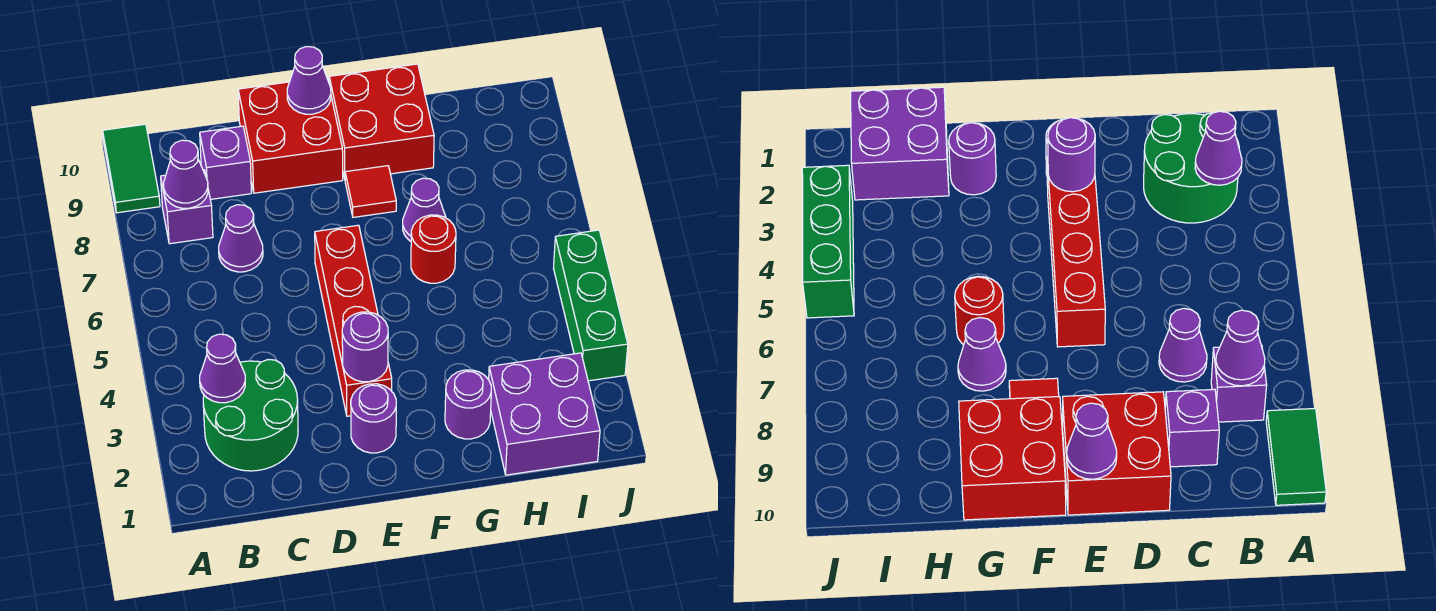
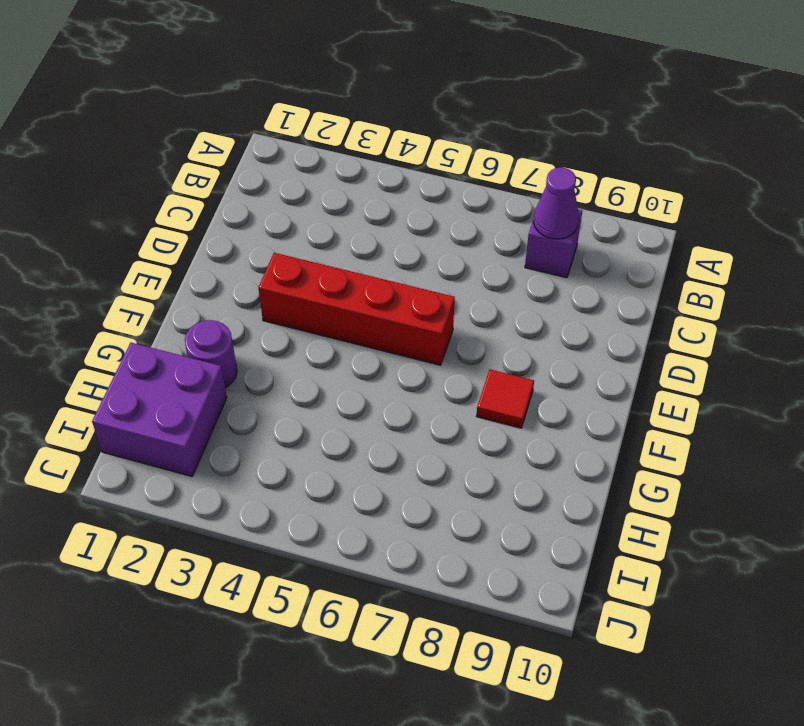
none -> green 1x2 tile [103,124,160,213]
none -> green 2x2 round brick [203,360,298,471]
none -> purple 1x1 cone [219,205,263,272]

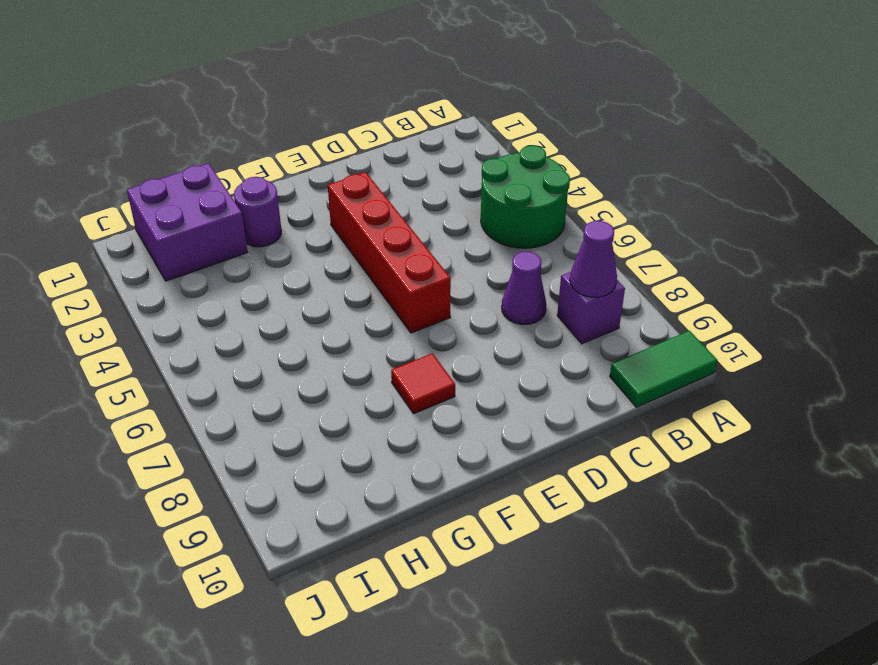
green 2x2 round brick [481,146,570,248] -> green 2x2 round brick moved to [203,360,298,471]
green 1x2 tile [610,331,717,407] -> green 1x2 tile turned to [103,124,160,213]
none -> purple 1x1 brick [200,126,251,199]
none -> red 2x2 brick [238,82,343,193]
none -> purple 1x1 round brick [351,384,396,453]

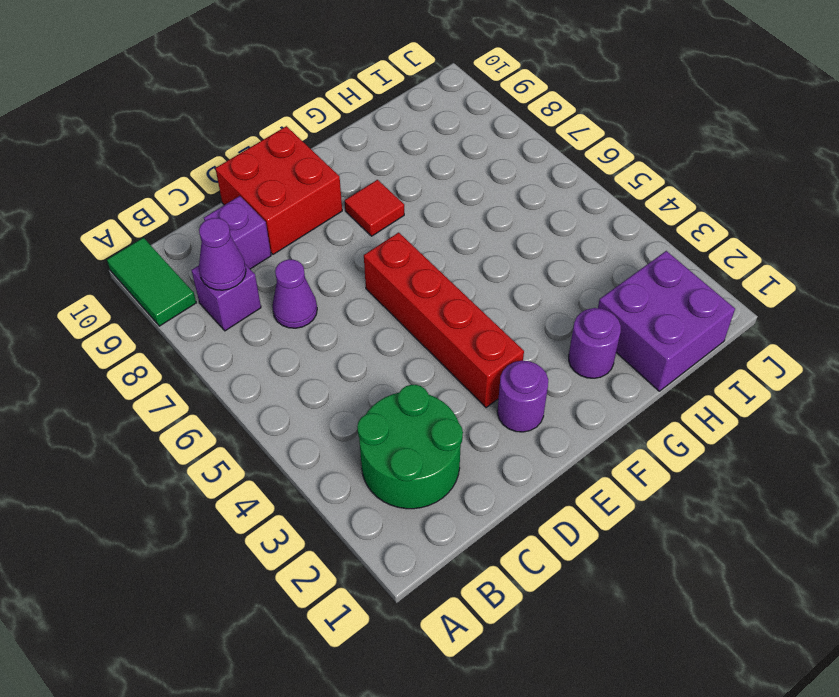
none -> red 2x2 brick [329,64,434,179]
none -> red 1x1 round brick [411,215,456,283]
none -> purple 1x1 cone [403,178,446,241]

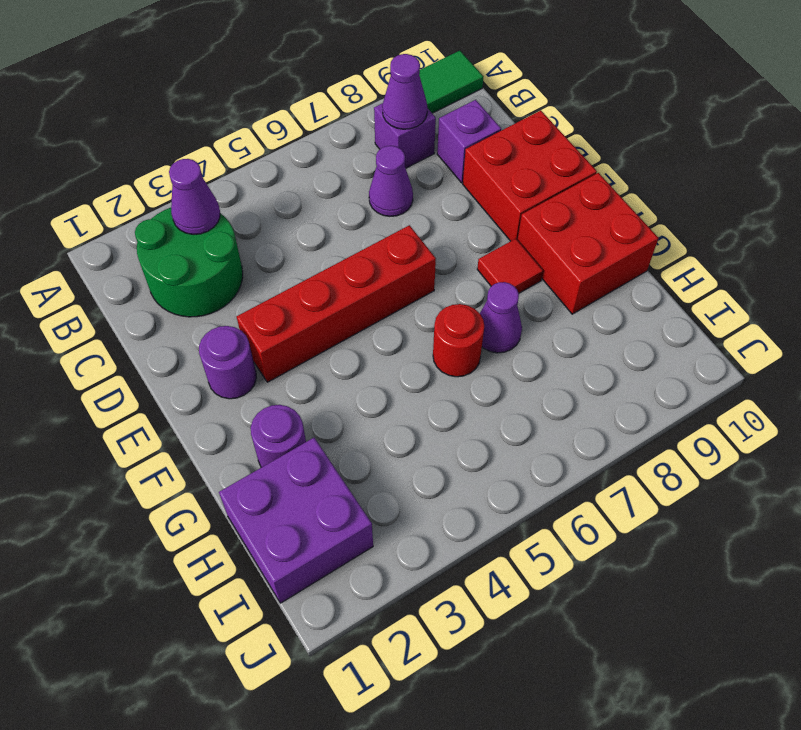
none -> green 1x3 brick [554,230,628,381]
none -> purple 1x1 round brick [342,312,388,382]
none -> purple 1x1 cone [287,47,331,114]

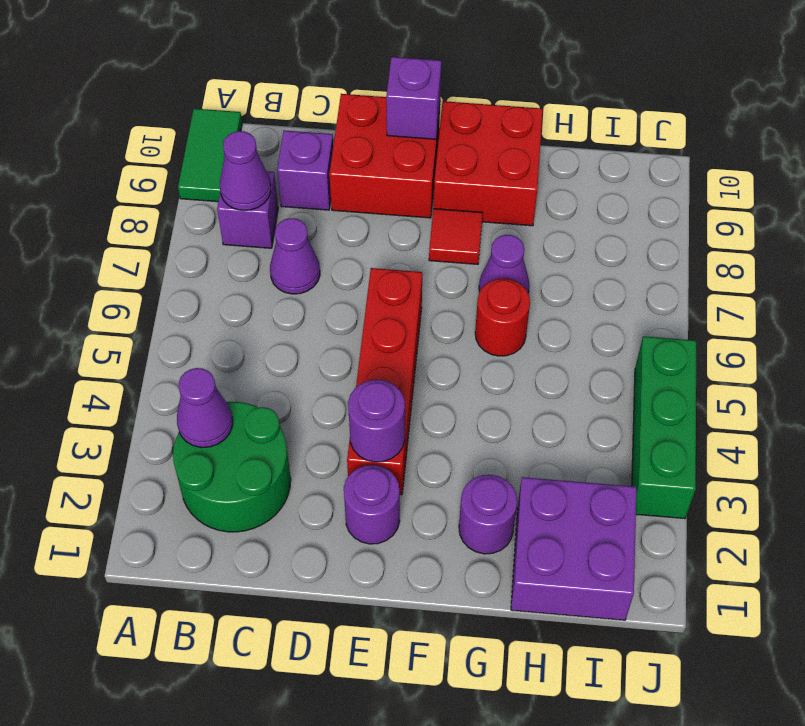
purple 1x1 brick [386,57,441,139] -> purple 1x1 cone [287,47,331,114]

